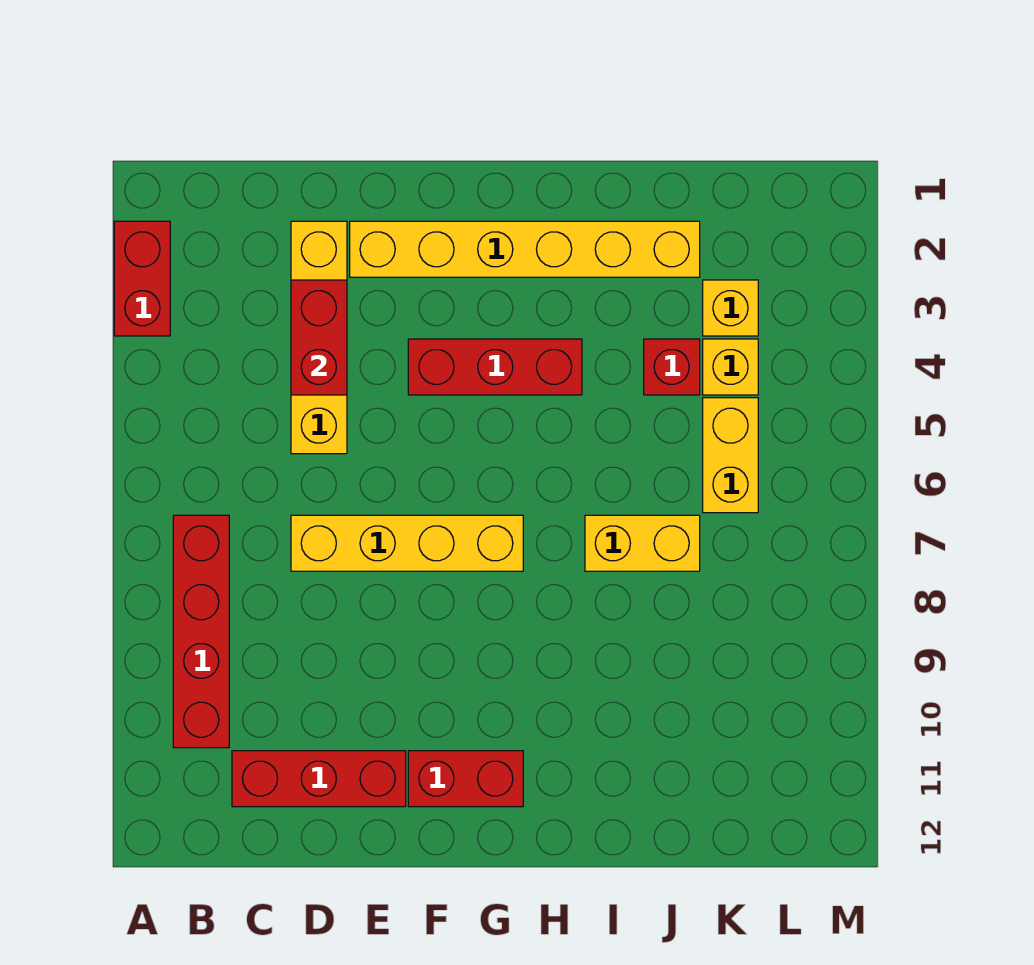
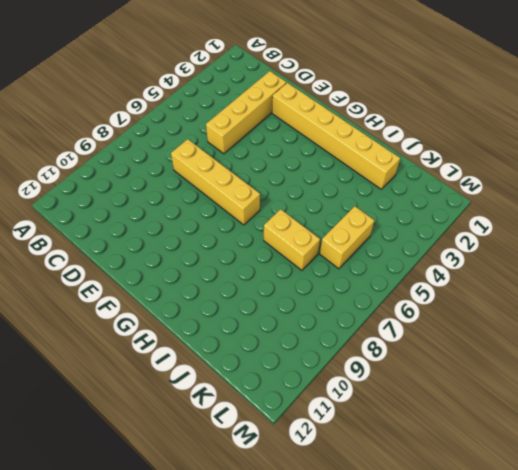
none -> red 1x2 brick [114,221,170,336]
none -> red 1x4 brick [173,515,229,748]
none -> red 1x3 brick [232,751,406,807]

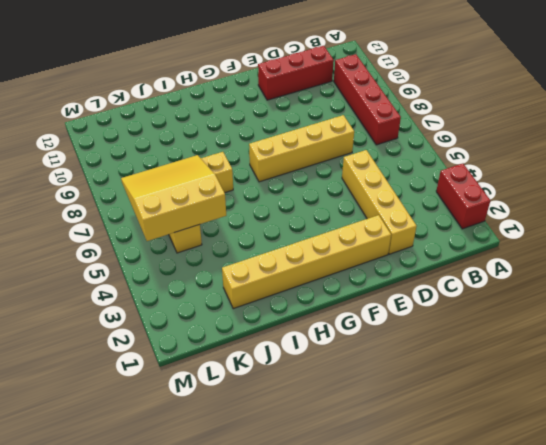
yellow 3x3 slope [121,155,226,241] -> none
none -> red 1x3 brick [408,339,582,395]
none -> red 1x2 brick [408,751,523,807]
none -> red 1x1 brick [644,339,700,395]

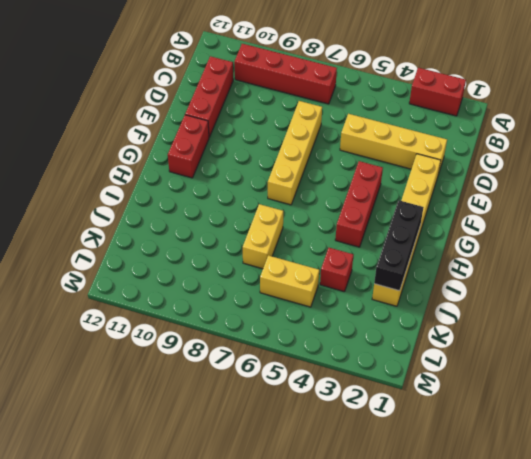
black 1x3 brick [374,200,424,291] -> none
none -> yellow 1x1 brick [703,280,758,336]
none -> yellow 1x1 brick [703,339,758,395]
none -> red 1x2 brick [291,280,347,395]

